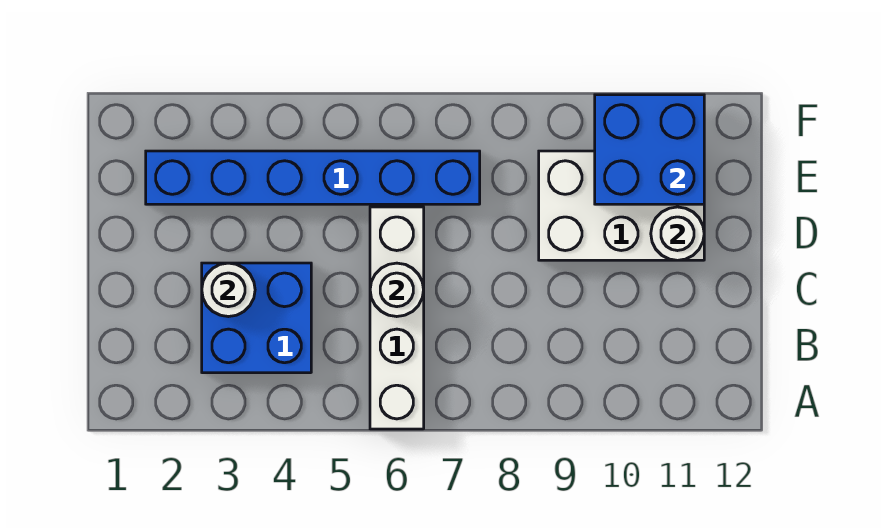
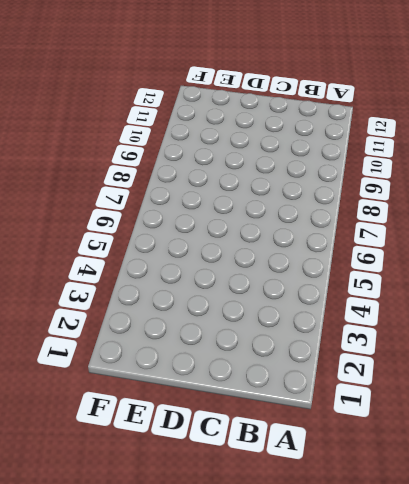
none -> white 1x4 brick [370,207,424,429]
none -> blue 2x2 brick [202,263,311,373]

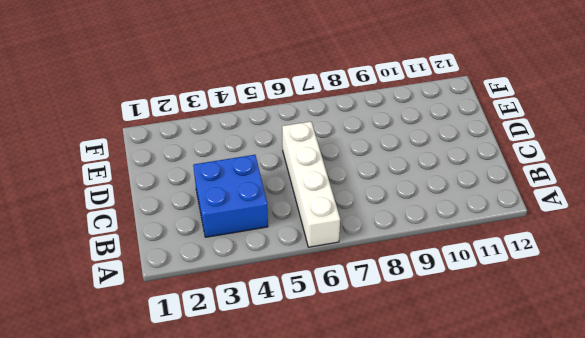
none -> white 2x3 brick [539,151,704,260]
none -> blue 1x6 brick [146,151,480,204]

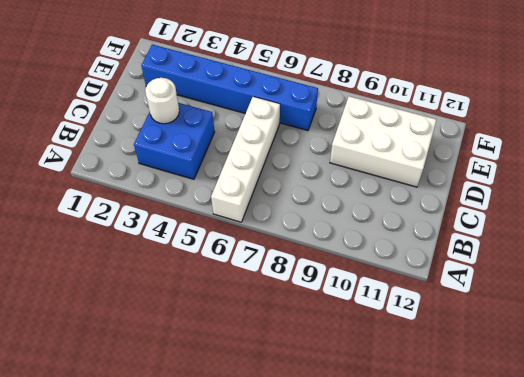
none -> white 1x1 round brick [370,263,424,317]
none -> white 1x1 round brick [651,207,704,260]

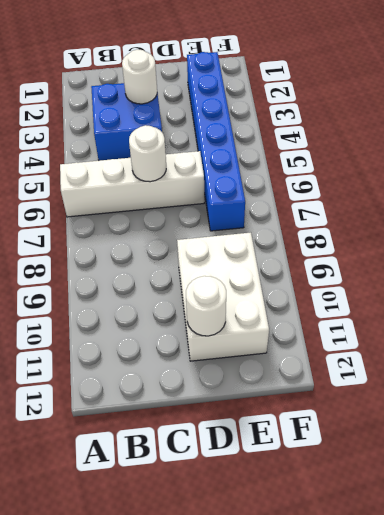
none -> blue 2x2 brick [595,95,704,204]

